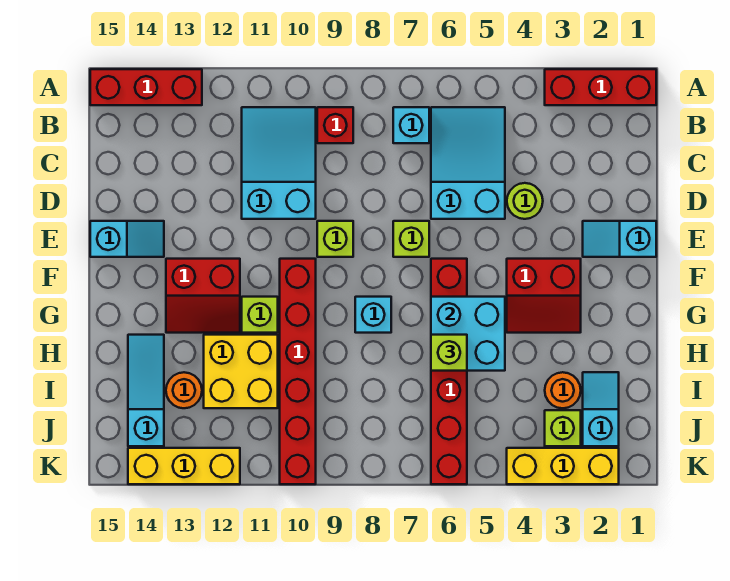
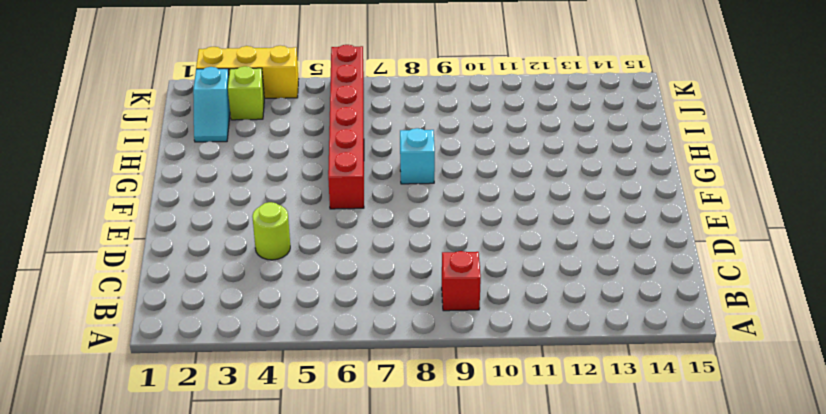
none -> red 1x3 brick [545,69,656,105]
none -> red 1x3 brick [90,69,202,105]
none -> cyan 2x3 slope [431,107,505,219]

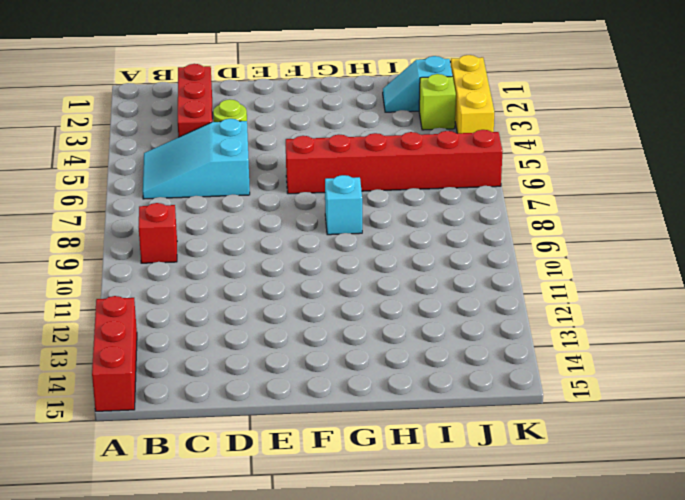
red 1x3 brick [178,64,213,137] -> red 1x3 brick moved to [545,69,656,105]
none -> cyan 1x1 brick [393,107,429,143]
none -> cyan 2x3 slope [242,107,316,219]
none -> cyan 1x2 slope [583,221,656,257]

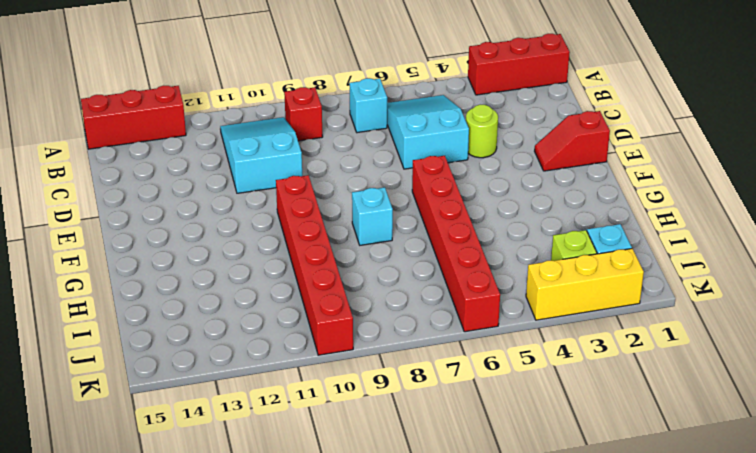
red 1x2 slope [535,111,610,171] -> cyan 1x2 slope [583,221,656,257]
none -> lime 1x1 brick [393,221,429,257]
none -> lime 1x1 brick [317,221,353,257]
none -> cyan 1x2 slope [90,221,164,257]

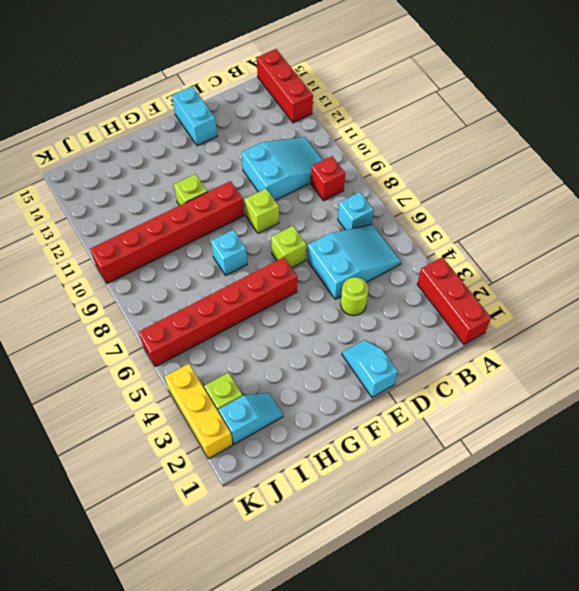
cyan 1x2 brick [172,86,217,146] -> cyan 1x2 slope [90,221,164,257]
none -> red 2x2 slope [507,259,581,333]
none -> red 2x2 slope [166,259,240,333]
none -> yellow 2x2 brick [204,335,278,408]

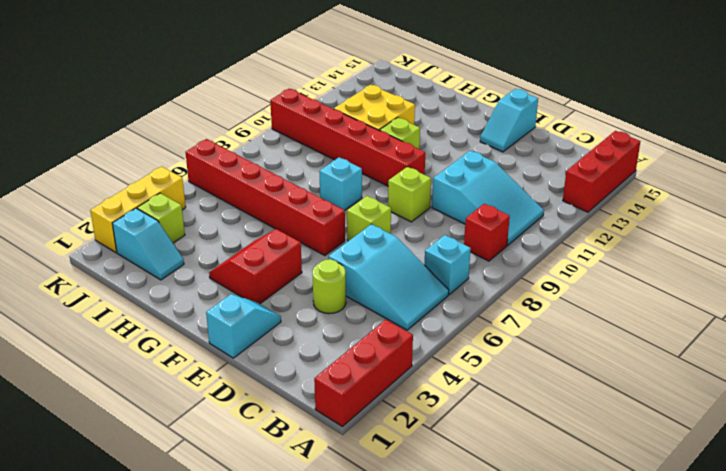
none -> red 2x2 slope [166,259,240,333]
none -> cyan 1x3 slope [128,335,164,446]
none -> orange 1x1 round brick [545,372,581,408]

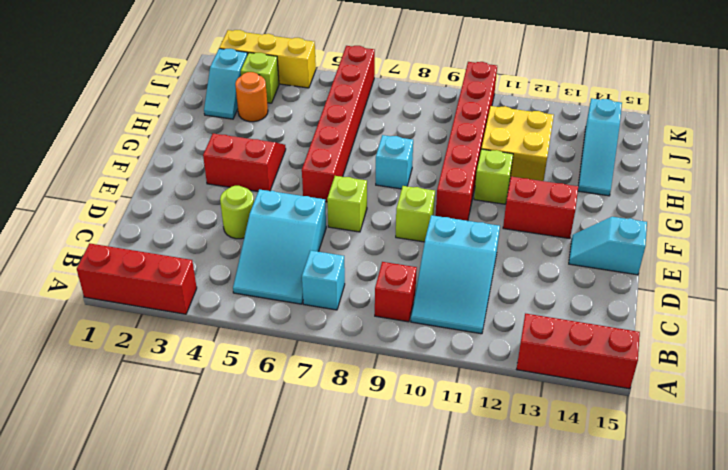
none -> cyan 1x2 slope [583,221,656,257]
none -> orange 1x1 round brick [166,372,202,408]
none -> yellow 1x3 brick [128,448,240,484]

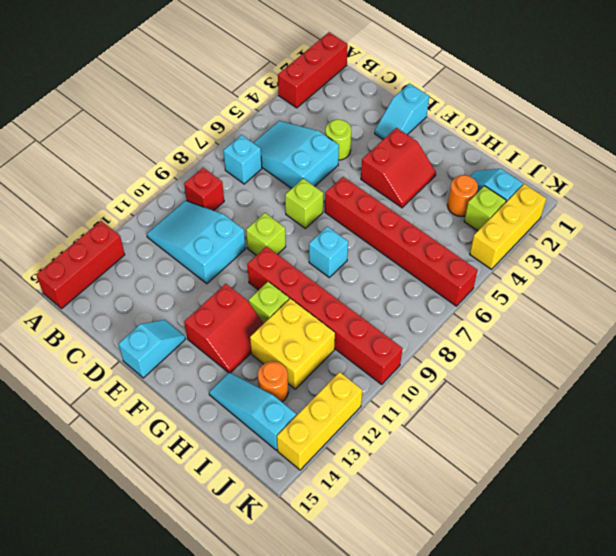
none -> cyan 2x2 brick [431,297,505,371]
none -> lime 1x1 brick [431,335,467,371]

